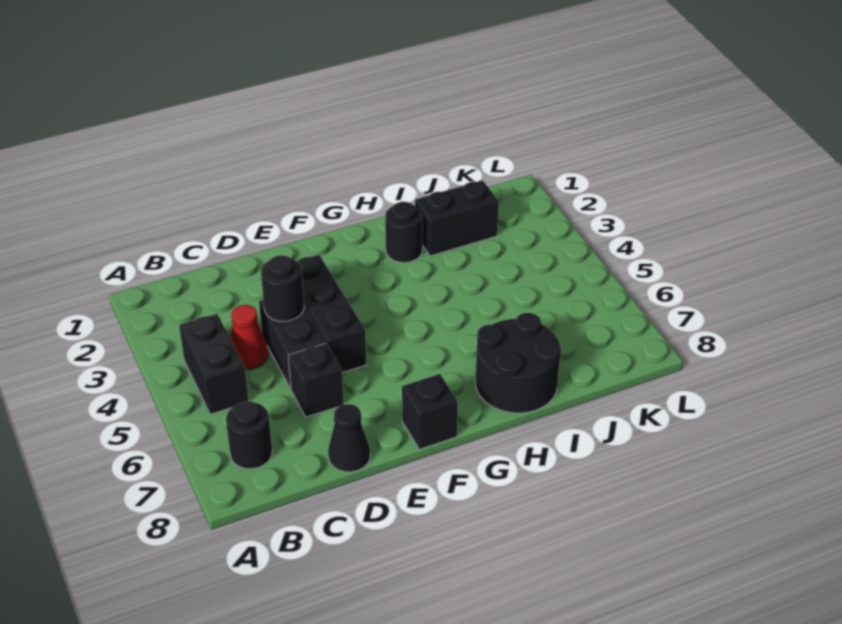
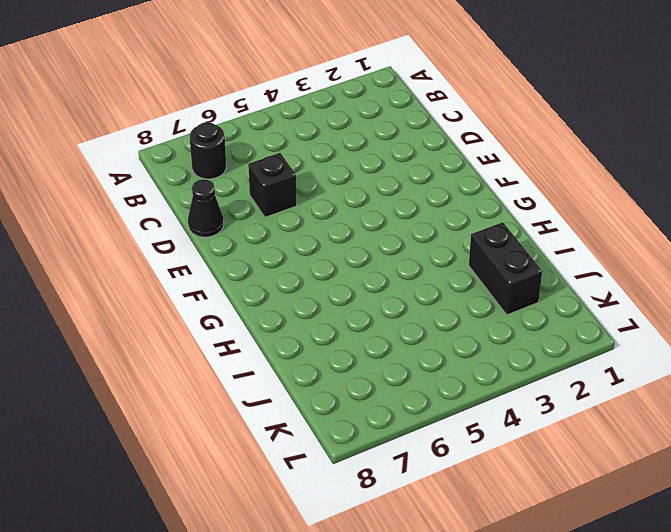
none -> black 1x2 brick [179,314,248,414]
none -> red 1x1 cone [230,305,268,369]
none -> black 1x2 brick [259,300,326,389]

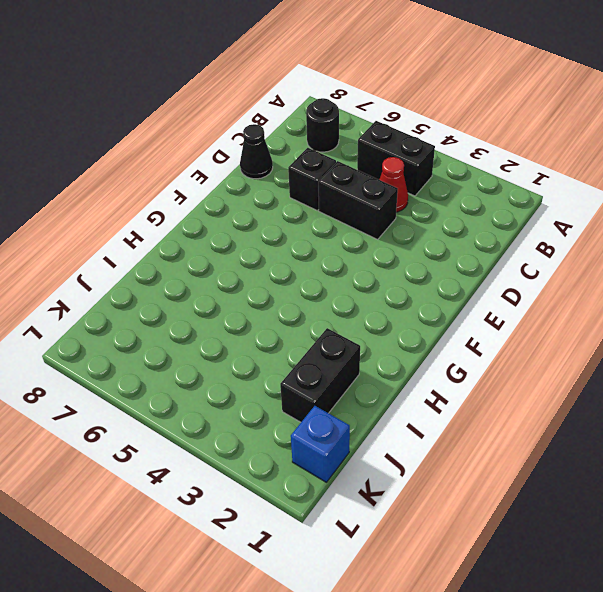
blue 1x1 brick [291,406,350,482] -> none
none -> black 1x3 brick [297,255,366,373]
none -> black 1x1 brick [402,374,458,450]
none -> black 1x1 round brick [385,202,422,263]

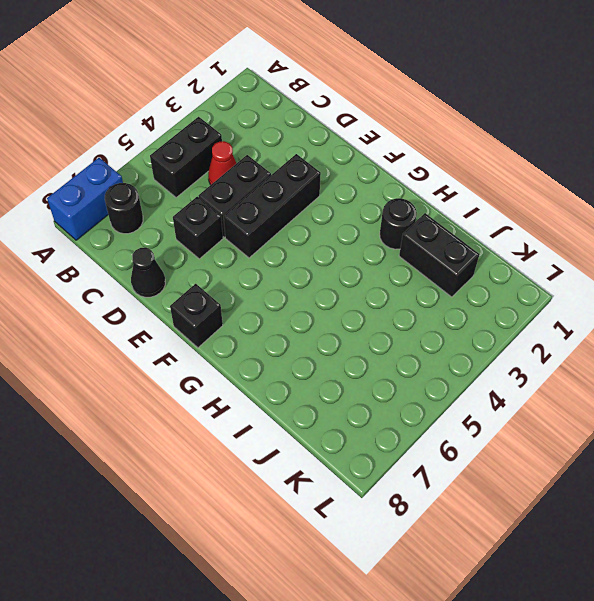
blue 1x2 brick [47,158,123,240] -> none
none -> black 2x2 round brick [475,313,561,413]
none -> black 1x1 round brick [261,255,304,321]

